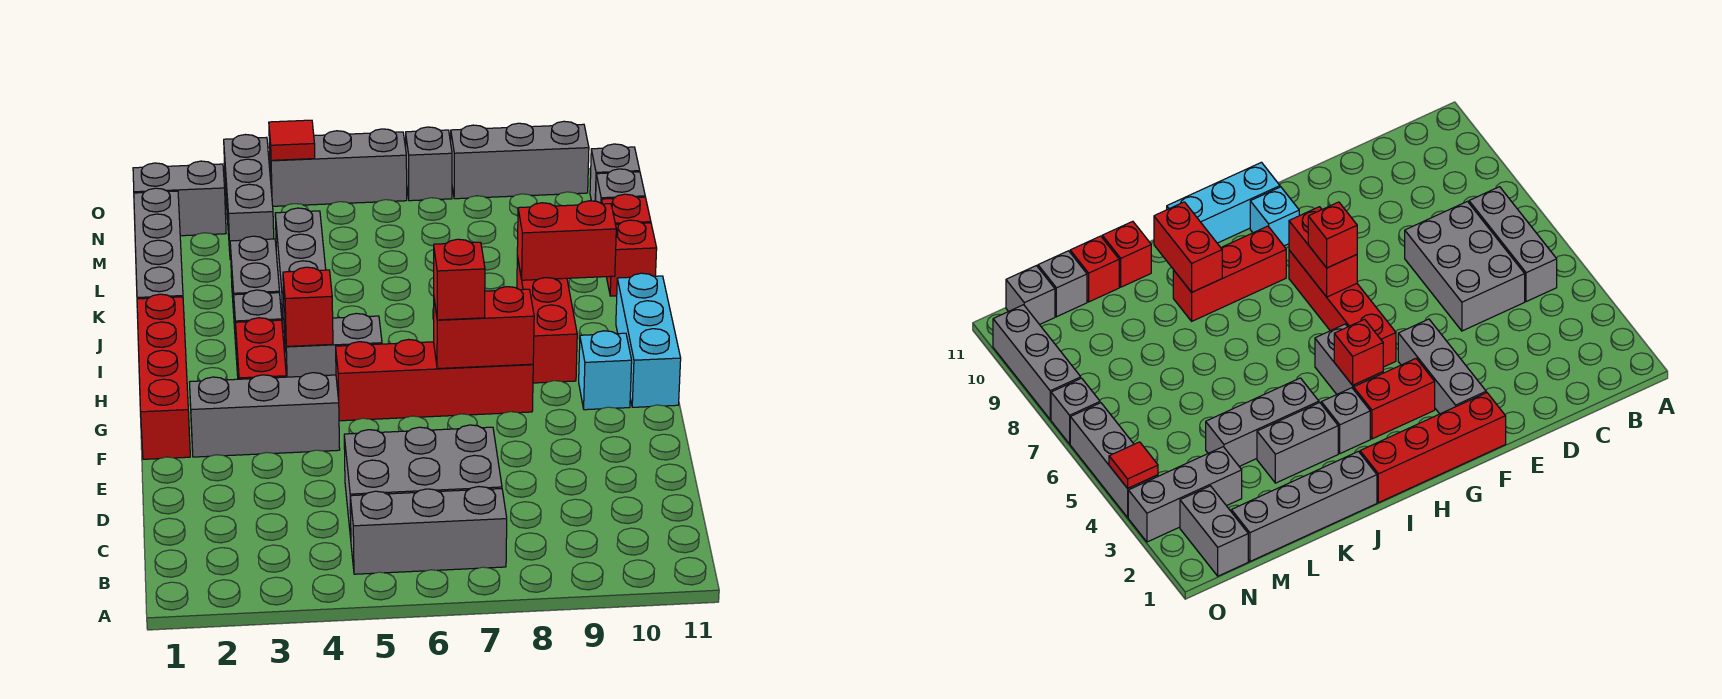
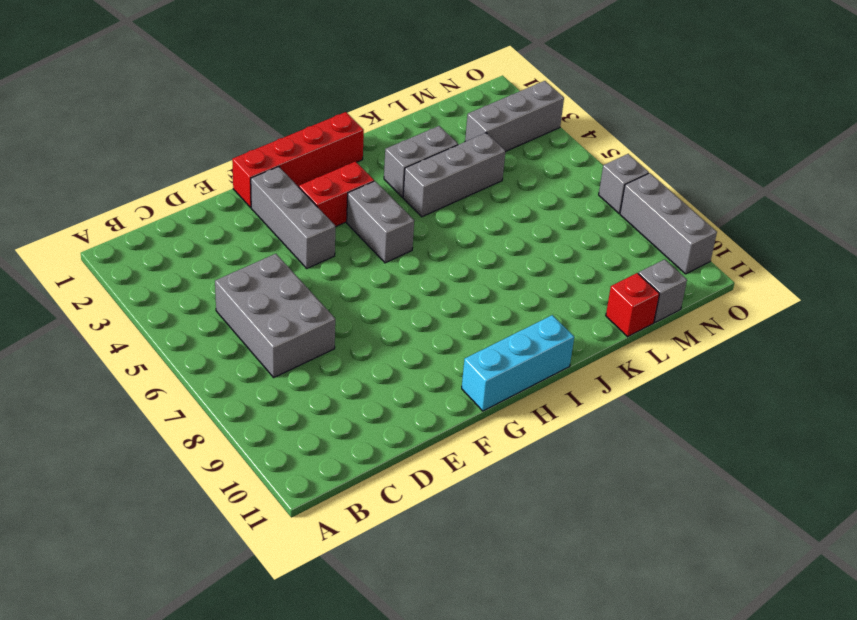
none -> grey 1x3 brick [350,487,507,574]
none -> red 1x4 brick [336,339,533,421]
none -> cyan 1x1 brick [579,331,632,410]

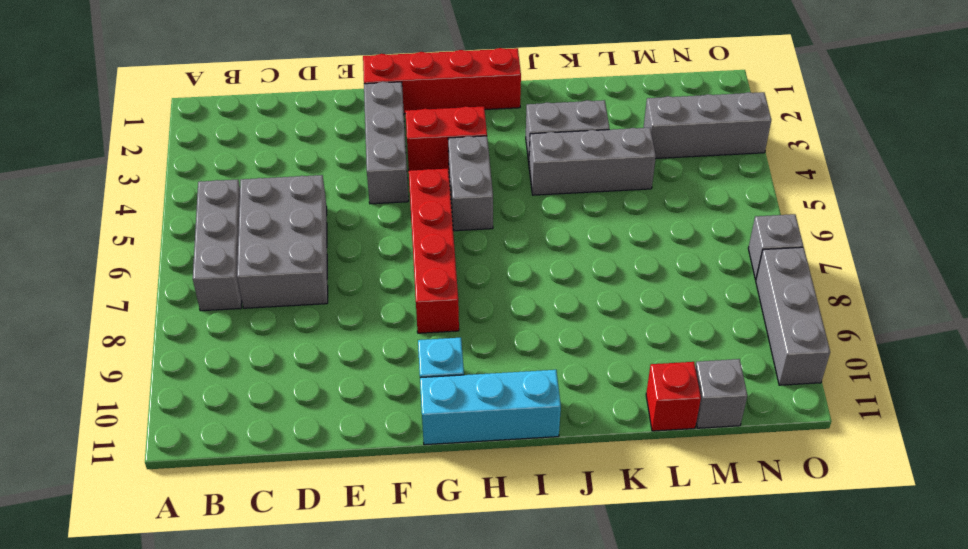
none -> red 1x3 brick [517,256,577,383]
none -> grey 1x1 brick [234,290,282,359]
none -> grey 1x4 brick [134,188,183,299]

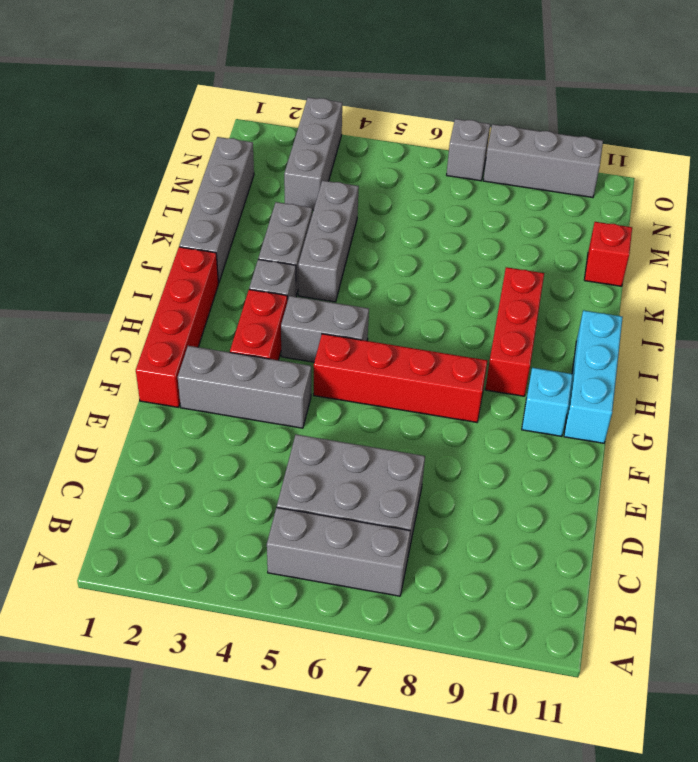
none -> red 1x1 brick [607,220,657,296]
none -> grey 1x1 brick [596,169,645,203]
none -> grey 1x2 brick [133,161,226,236]

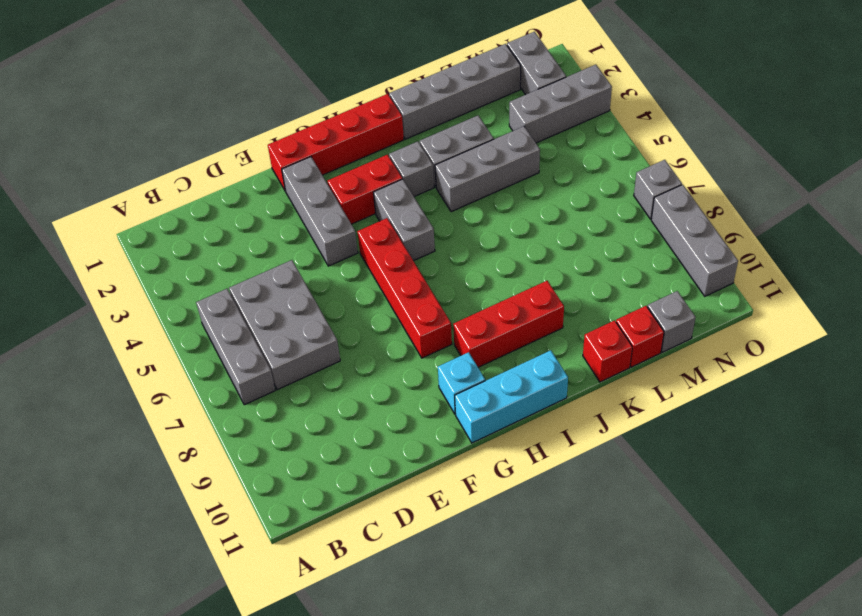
none -> grey 1x1 brick [590,144,640,201]
none -> grey 1x3 brick [269,129,407,206]
none -> red 1x2 brick [434,287,534,369]

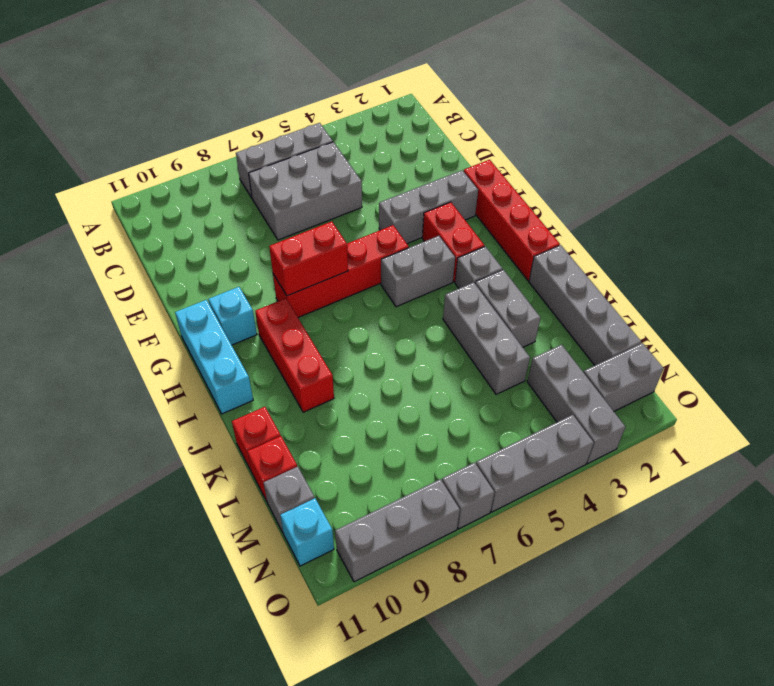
cyan 1x1 brick [280,498,334,566] -> grey 1x1 brick [590,144,640,201]
none -> red 1x1 brick [283,267,333,346]
none -> red 1x2 brick [517,201,616,280]
none -> red 1x1 tile [269,120,315,160]

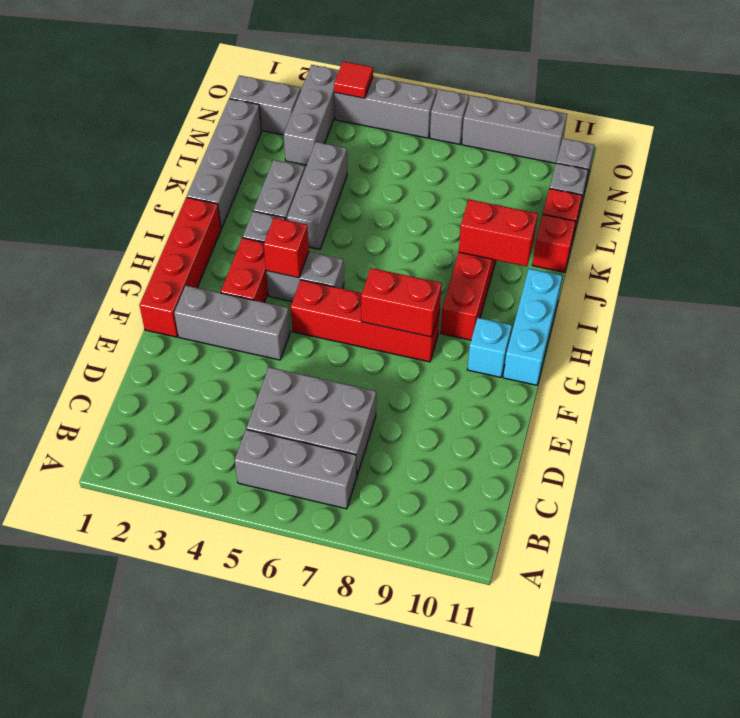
none -> red 1x1 brick [434,239,485,320]

